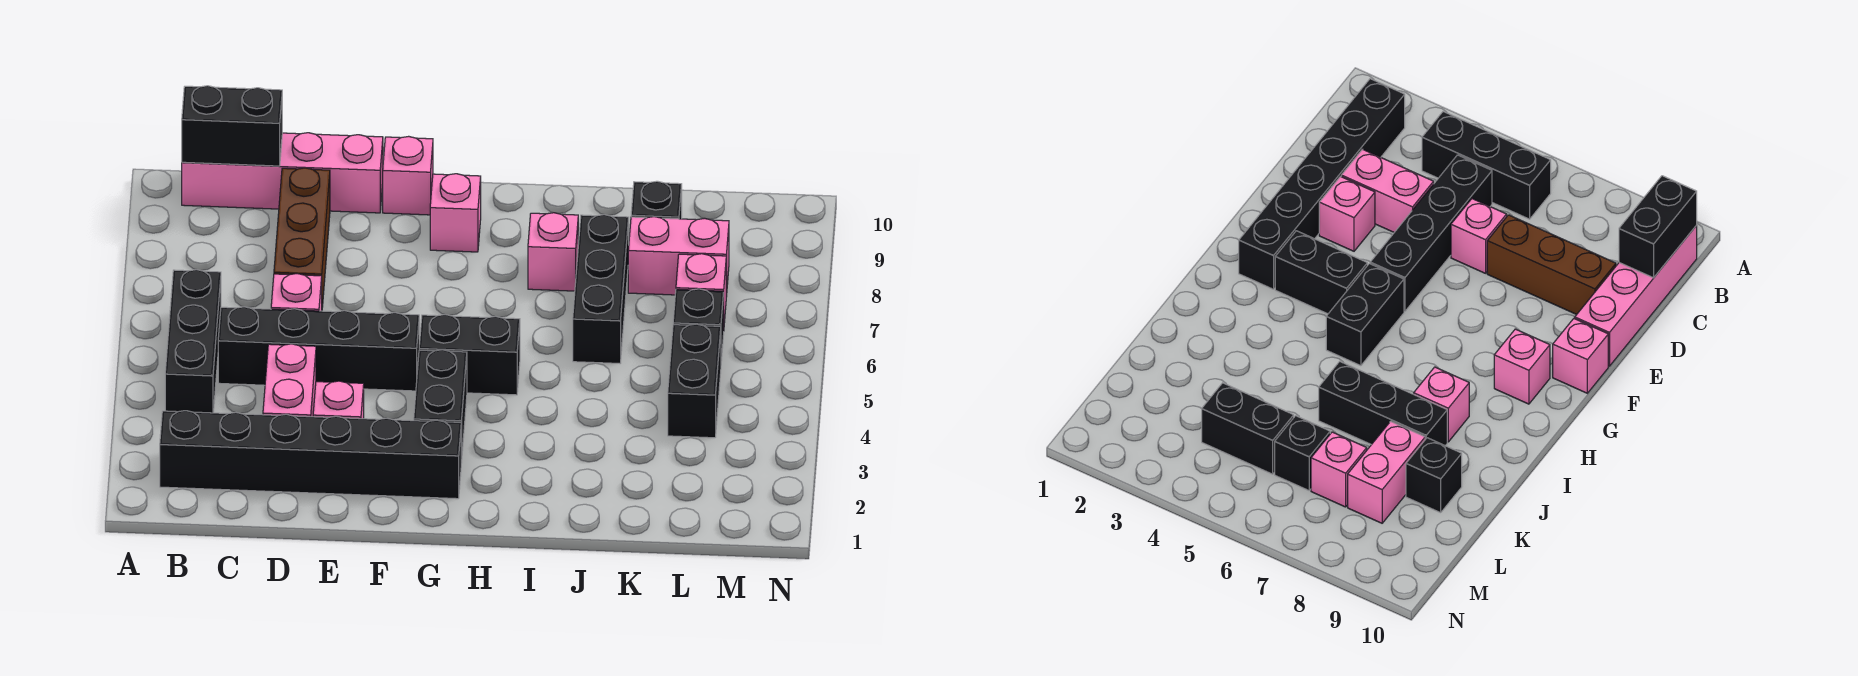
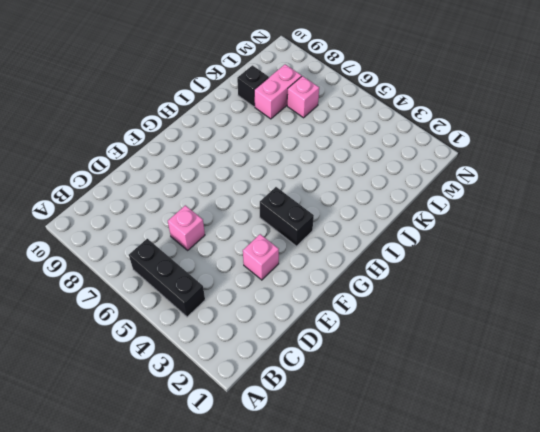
none -> black 1x6 brick [160,411,461,499]
none -> pink 1x4 brick [182,133,383,213]
none -> black 1x4 brick [218,307,419,391]

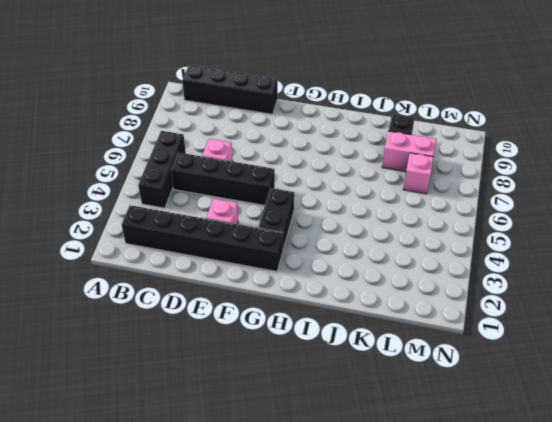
black 1x4 brick [182,66,278,114] -> pink 1x4 brick [182,133,383,213]
none -> pink 1x2 brick [263,344,316,417]
none -> brown 1x3 brick [274,168,330,307]
none -> pink 1x1 brick [383,136,433,215]

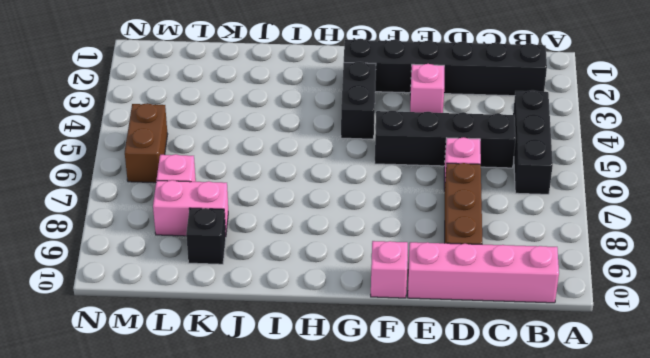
brown 1x2 brick [125,103,168,183] -> none
none -> pink 1x2 brick [263,344,316,417]
none -> black 1x2 brick [419,315,520,395]
none -> pink 1x1 brick [430,174,481,252]

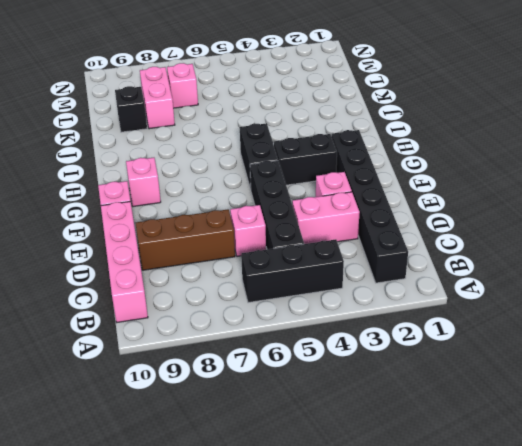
none -> pink 1x1 brick [528,213,578,291]
none -> black 1x3 brick [573,215,629,363]
none -> black 1x2 brick [668,324,721,438]

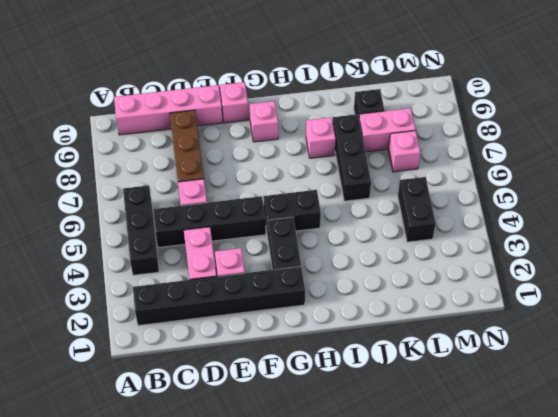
none -> black 1x1 brick [673,289,724,361]
none -> black 1x2 brick [182,86,282,166]

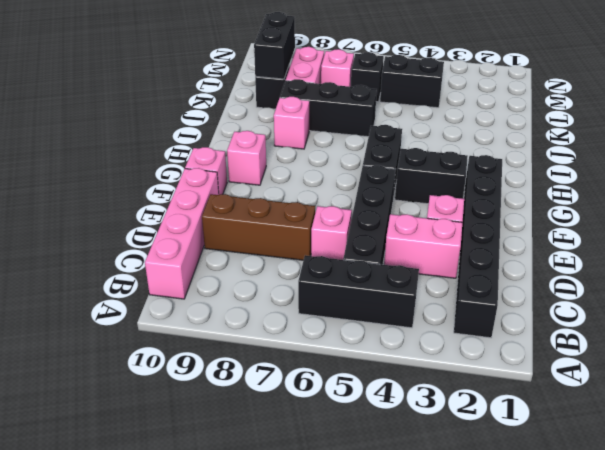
black 1x2 brick [254,12,295,79] -> black 1x2 brick moved to [182,86,282,166]

